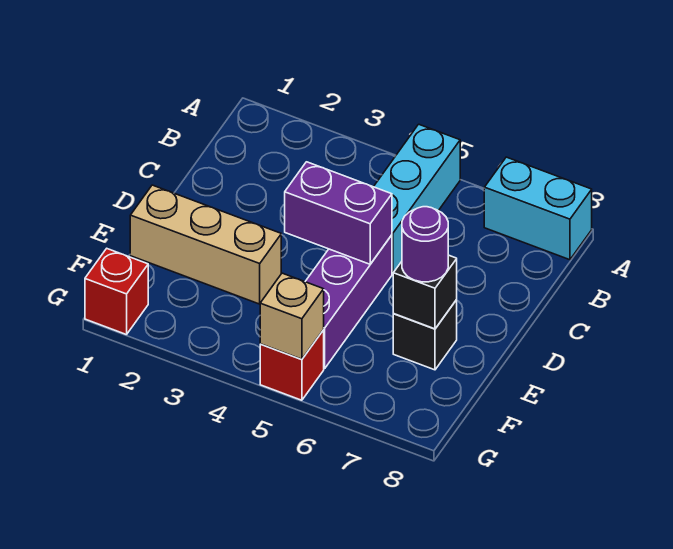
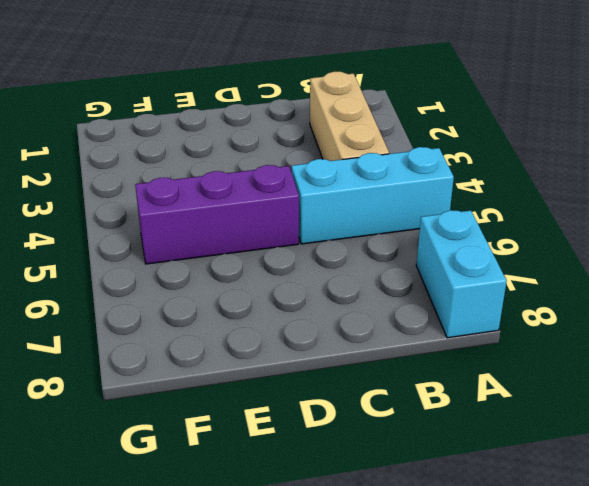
tan 1x3 brick [310,72,389,161] -> tan 1x3 brick moved to [130,185,281,304]
none -> black 1x1 brick [393,300,457,370]
none -> red 1x1 brick [85,249,148,335]

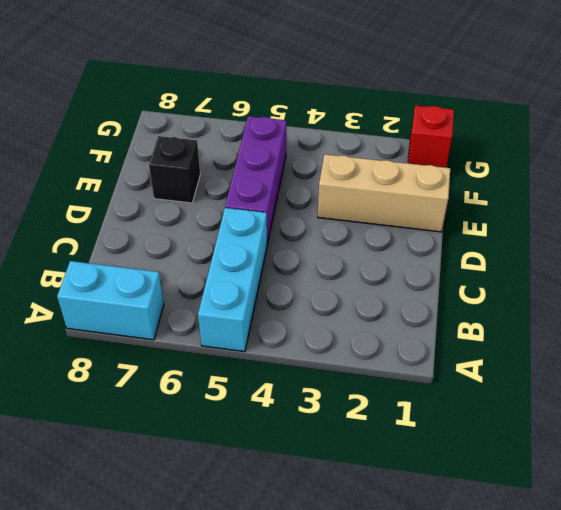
none -> red 1x1 brick [260,330,324,400]
none -> purple 1x2 brick [285,162,392,264]

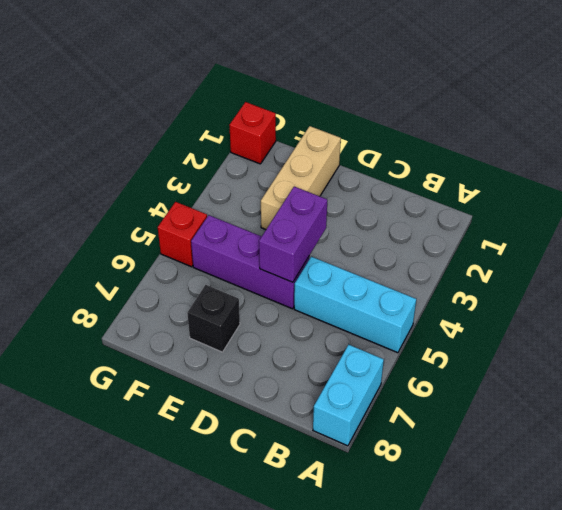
none -> black 1x1 brick [393,255,457,329]
none -> tan 1x1 brick [260,273,324,359]

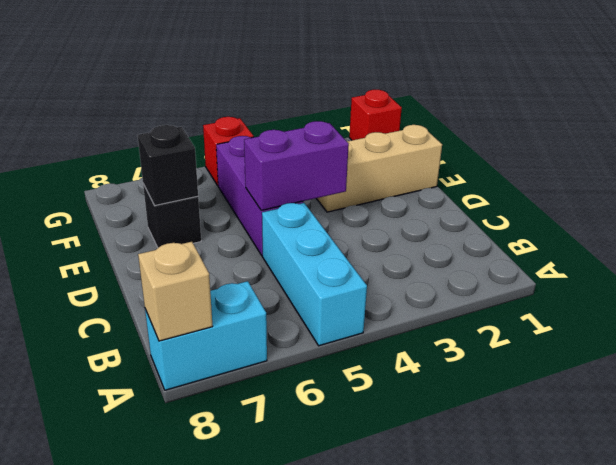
tan 1x1 brick [138,242,213,341] -> tan 1x1 brick moved to [260,273,324,359]
none -> purple 1x1 round brick [402,207,448,282]

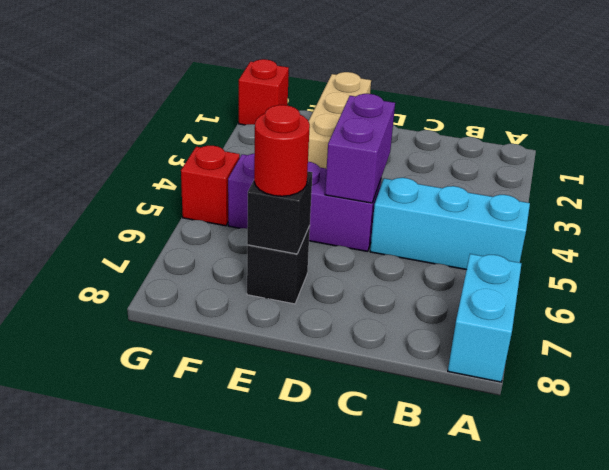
red 1x1 round brick [254,105,310,196] -> purple 1x1 round brick [402,207,448,282]
none -> tan 1x1 brick [260,273,324,359]

